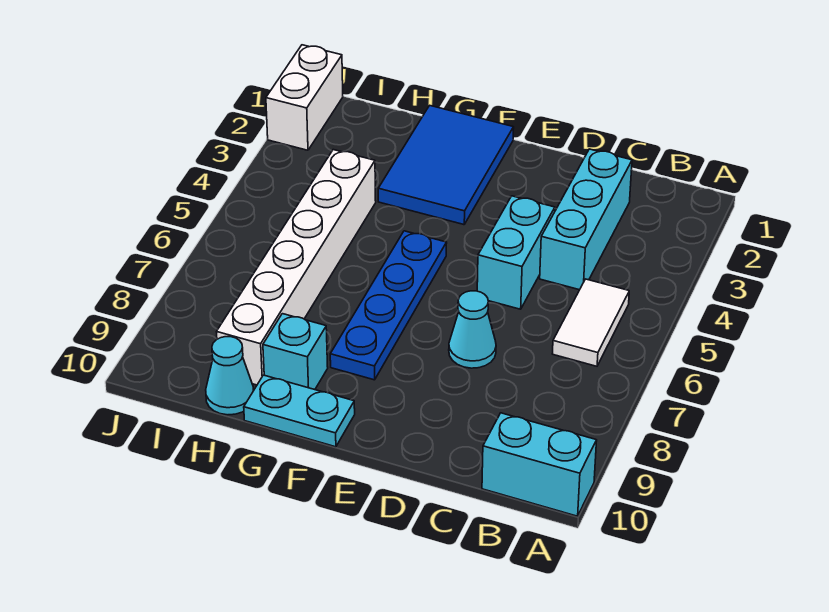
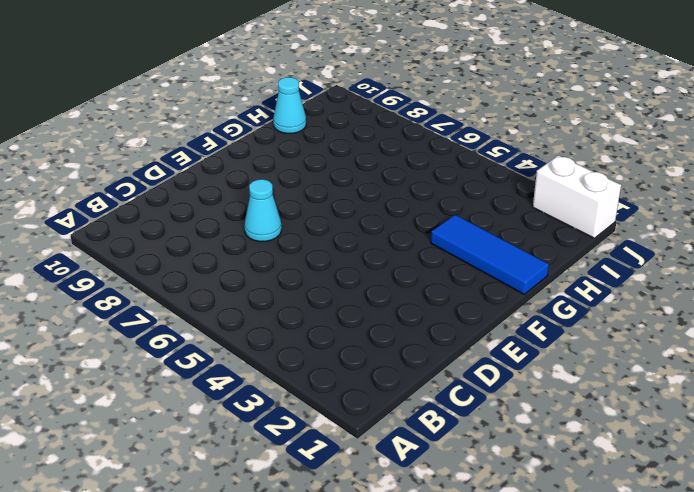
blue 1x3 tile [431,215,549,294] -> blue 2x3 tile [378,105,514,225]
none -> cyan 1x2 brick [482,413,597,516]
none -> white 1x2 tile [552,279,629,366]
none -> cyan 1x3 brick [540,149,632,290]

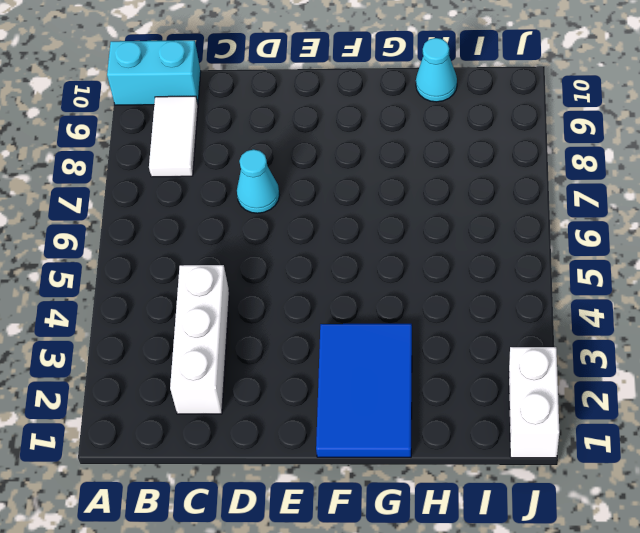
white 1x2 tile [149,96,198,177] -> white 1x2 tile moved to [552,279,629,366]
white 1x3 brick [170,265,229,414] -> cyan 1x3 brick [540,149,632,290]
none -> cyan 1x2 brick [477,196,555,309]
none -> blue 1x4 plate [330,231,447,380]
none -> cyan 1x2 plate [244,375,355,447]

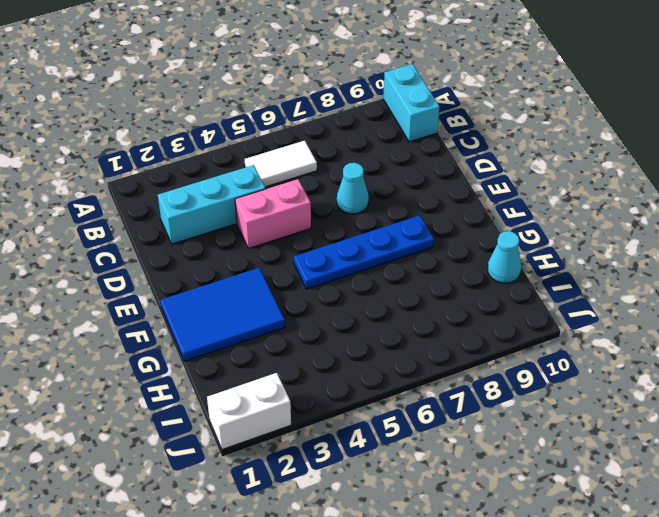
pink 1x2 brick [235,179,311,248] -> cyan 1x2 brick [477,196,555,309]
none -> cyan 1x2 plate [244,375,355,447]
none -> cyan 1x1 brick [263,314,328,390]
none -> white 1x6 brick [217,150,376,385]

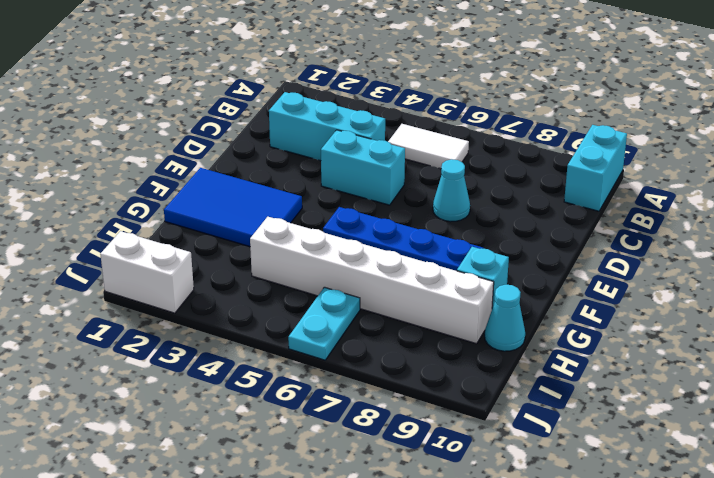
cyan 1x2 plate [288,287,360,360] -> cyan 1x2 plate moved to [244,375,355,447]

